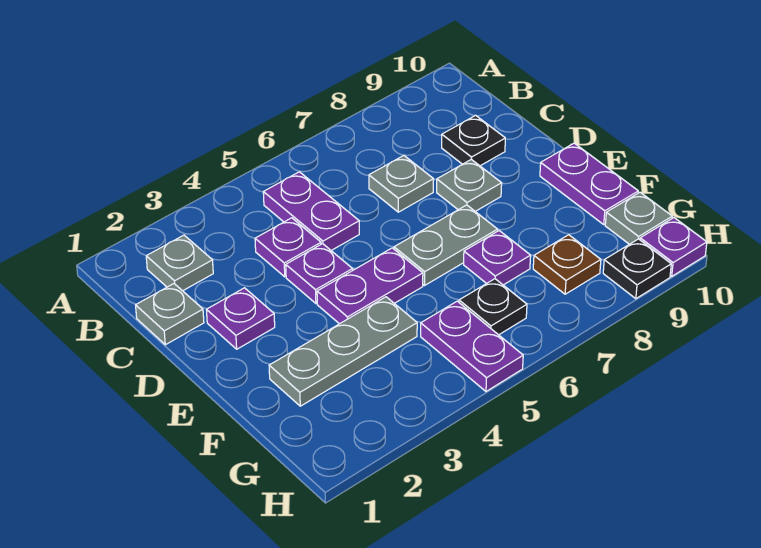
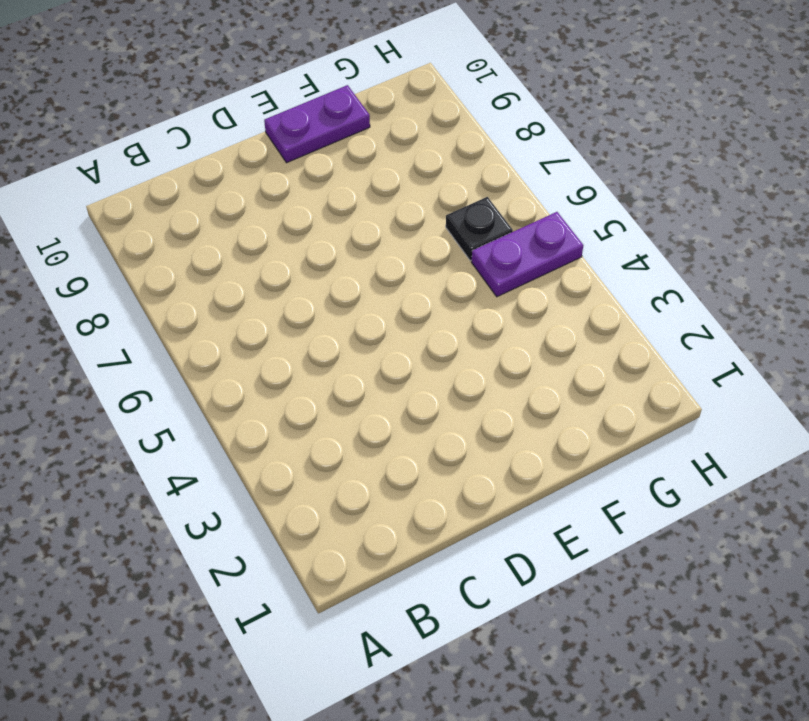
none -> grey 1x1 plate [146,235,213,291]
none -> purple 1x2 plate [263,172,359,250]
none -> grey 1x1 plate [136,284,204,345]

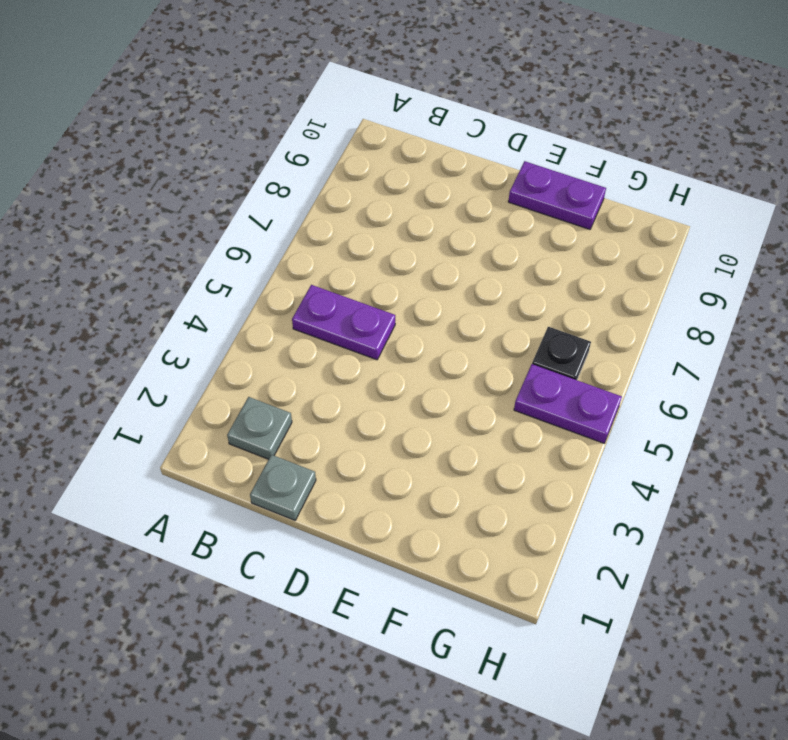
none -> purple 1x1 plate [255,218,321,277]
none -> grey 1x1 plate [369,156,434,212]
none -> black 1x1 plate [442,115,505,166]

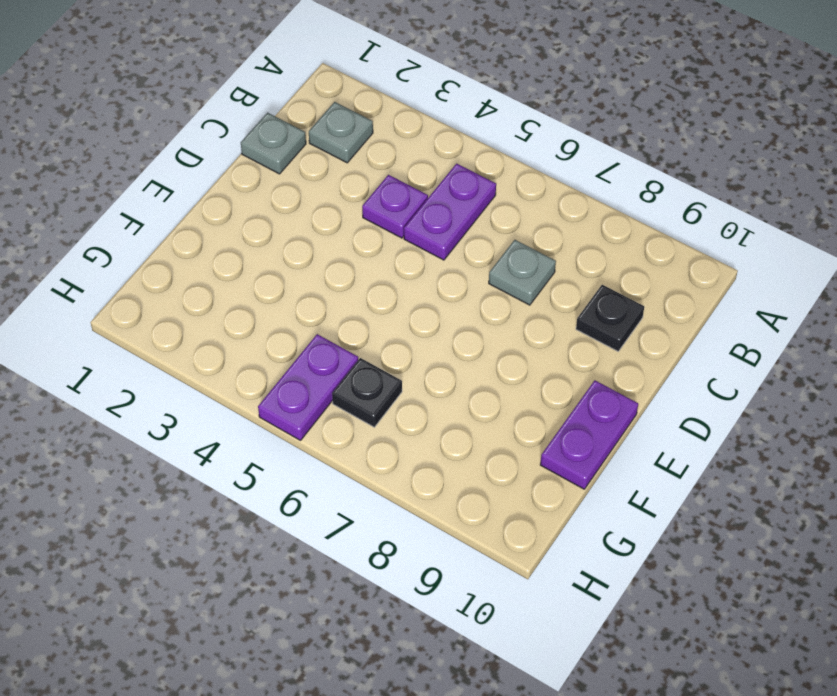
none -> purple 1x1 plate [207,288,275,349]
none -> purple 1x1 plate [286,244,353,303]
none -> grey 1x1 plate [437,159,502,211]

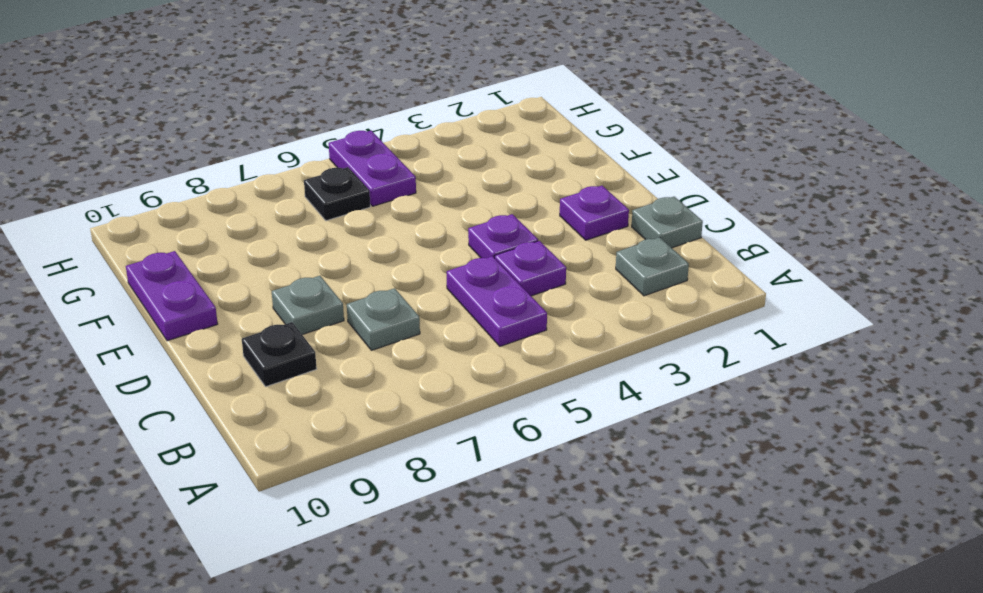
none -> purple 1x2 plate [317,248,423,324]
none -> grey 1x2 plate [394,205,498,286]
none -> grey 1x3 plate [269,297,417,406]

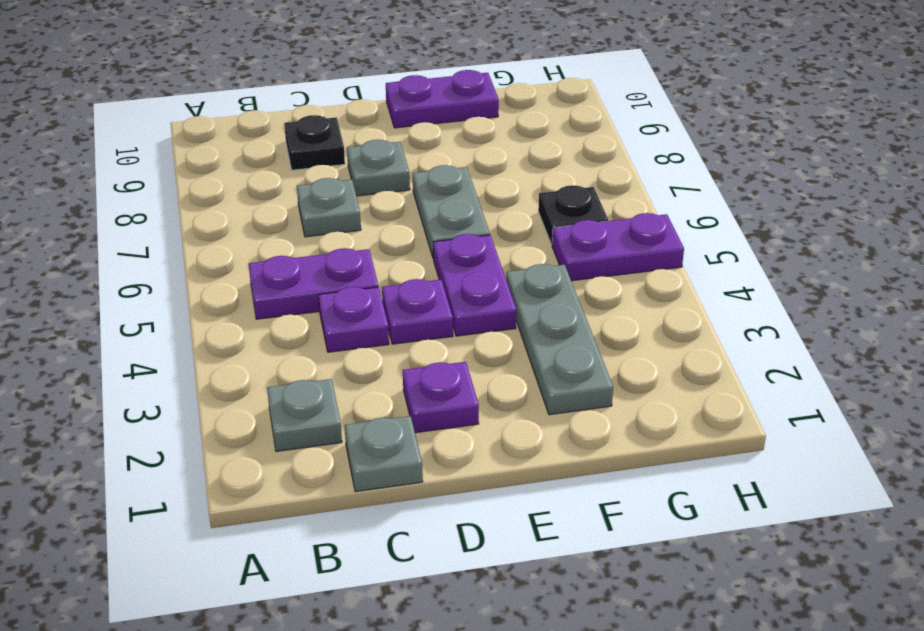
none -> purple 1x1 plate [464,231,531,285]
none -> brown 1x1 plate [533,235,601,294]
none -> grey 1x1 plate [605,192,672,244]

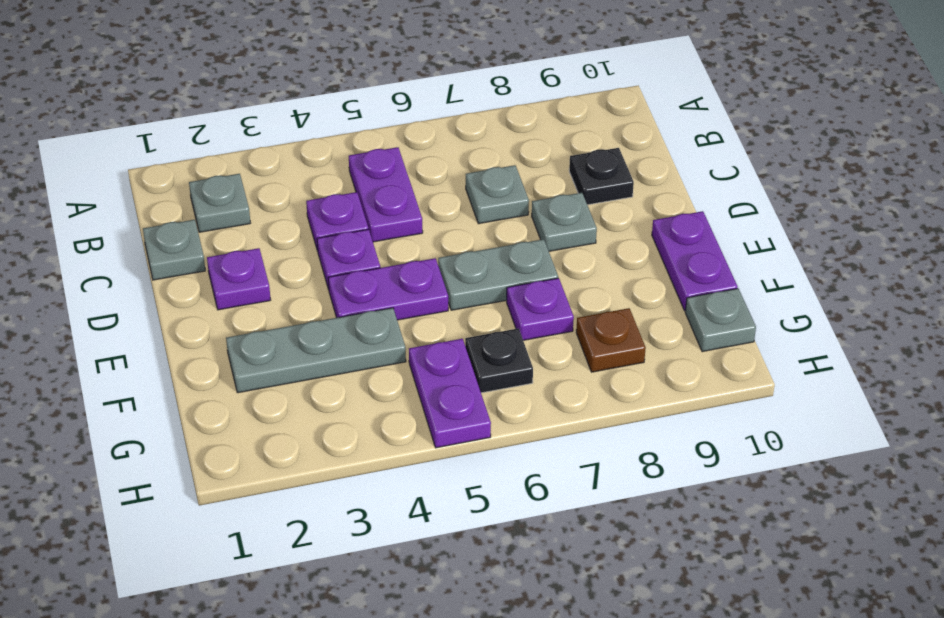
none -> black 1x1 plate [603,239,671,299]
none -> purple 1x1 plate [640,218,707,276]

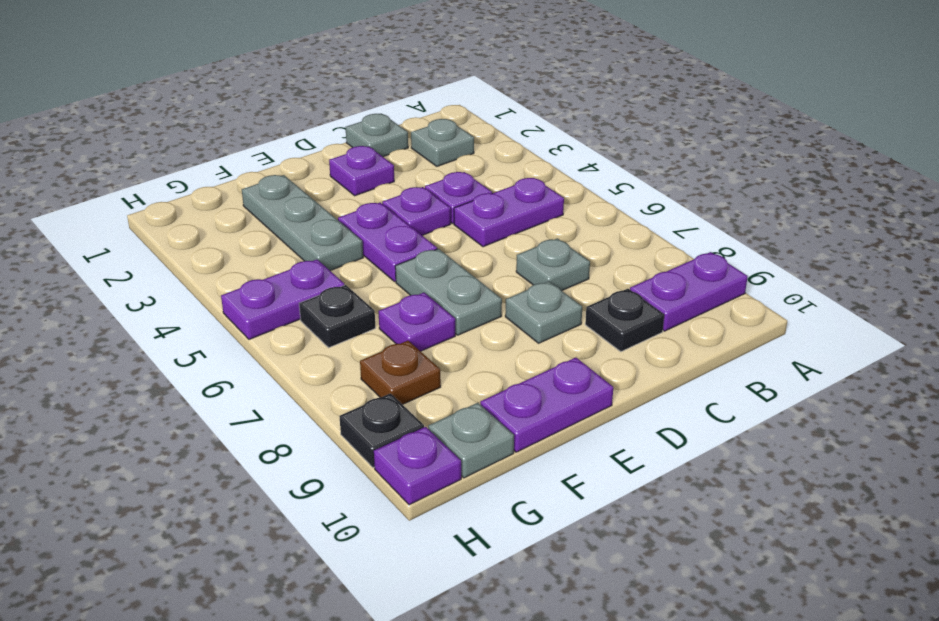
purple 1x2 plate [630,252,748,331] -> none

